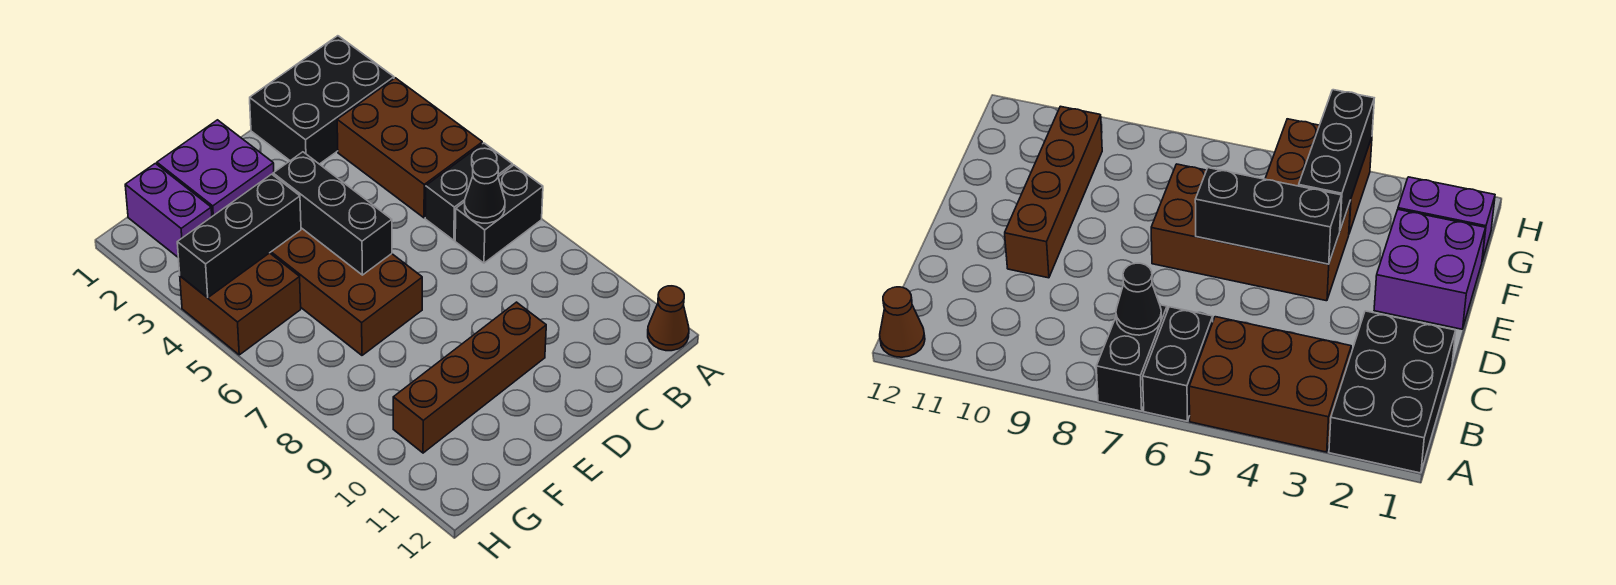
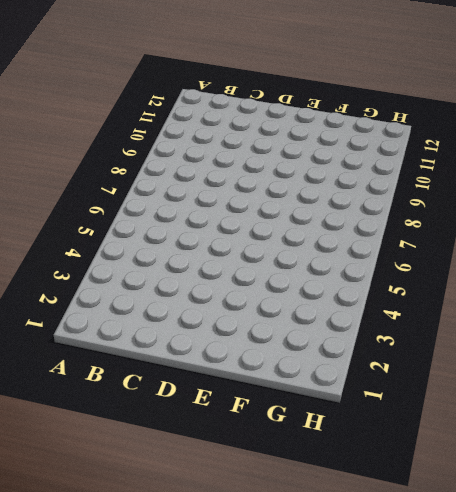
none -> black 2x3 brick [250,36,394,164]
none -> brown 2x3 brick [337,78,482,218]
none -> black 1x2 brick [425,143,513,240]

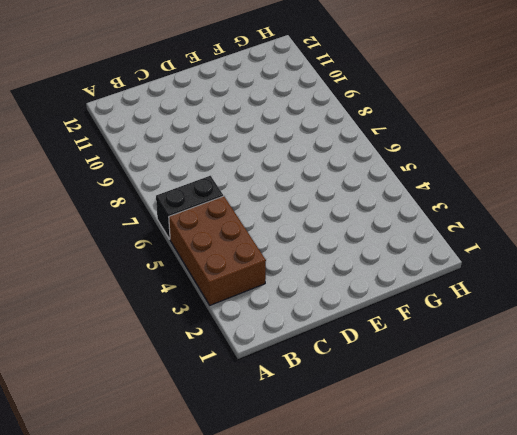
none -> black 2x3 brick [250,36,394,164]
none -> black 1x2 brick [455,165,543,263]
none -> brown 1x1 cone [648,286,689,351]

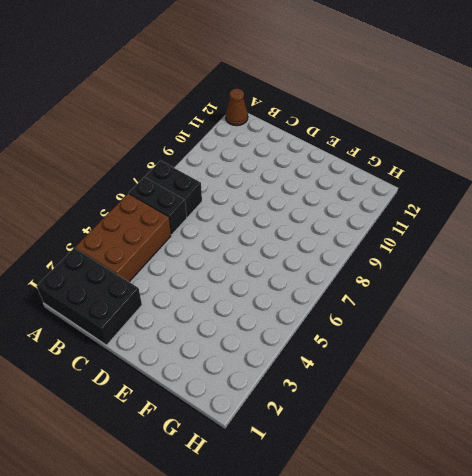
none -> brown 1x4 brick [393,302,546,453]
none -> purple 2x2 brick [157,120,274,216]
none -> brown 2x4 brick [270,228,422,355]

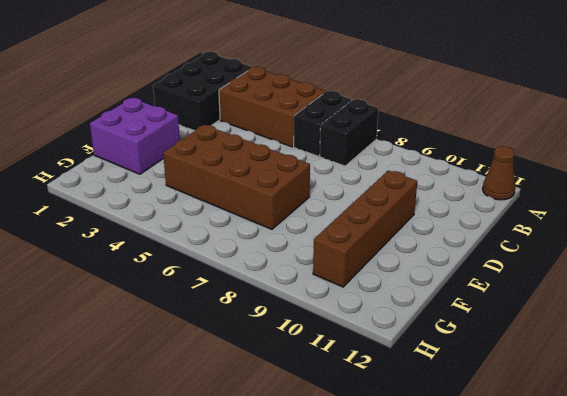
none -> purple 1x2 brick [125,163,212,257]
none -> brown 2x2 brick [180,253,301,355]
none -> black 1x1 cone [465,158,505,223]

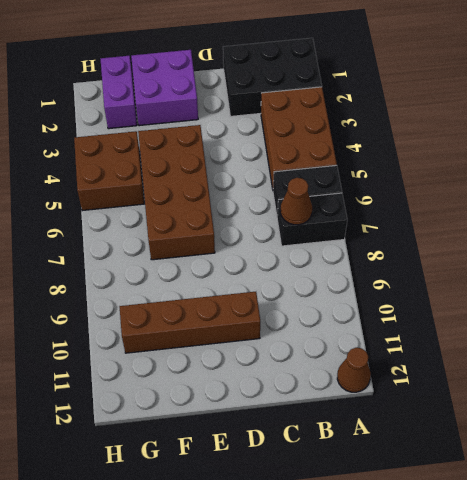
brown 1x1 cone [280,178,312,225] -> black 1x1 cone [465,158,505,223]
none -> black 1x3 brick [273,152,392,275]
none -> black 1x3 brick [177,174,301,298]

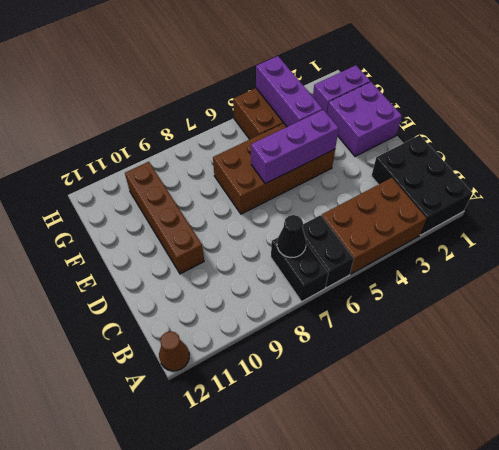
purple 1x3 brick [251,110,339,184] -> black 1x3 brick [273,152,392,275]
purple 1x3 brick [256,56,323,127] -> black 1x3 brick [177,174,301,298]

